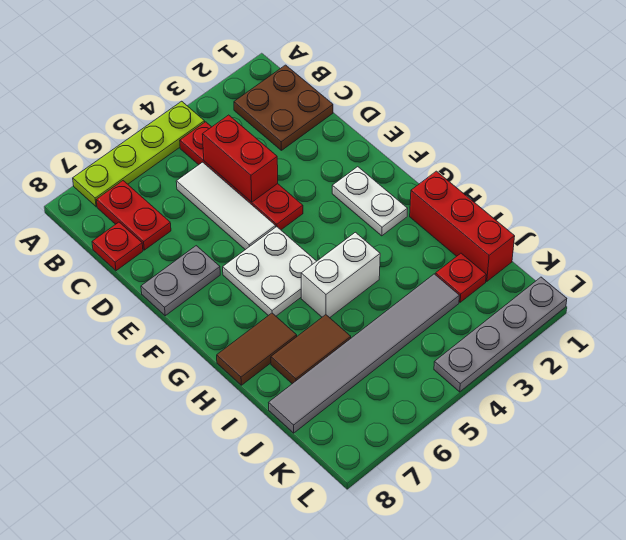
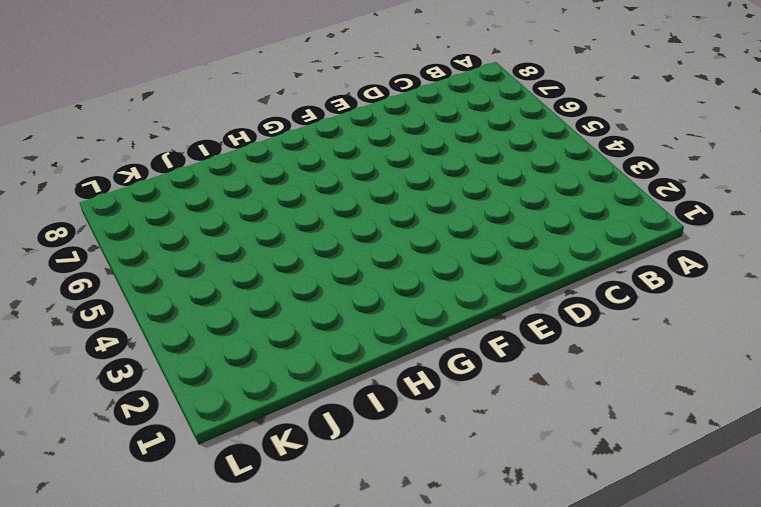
none -> lime 1x4 plate [73,101,205,207]
none -> brown 2x2 plate [234,65,333,150]
none -> red 1x4 plate [180,122,303,230]

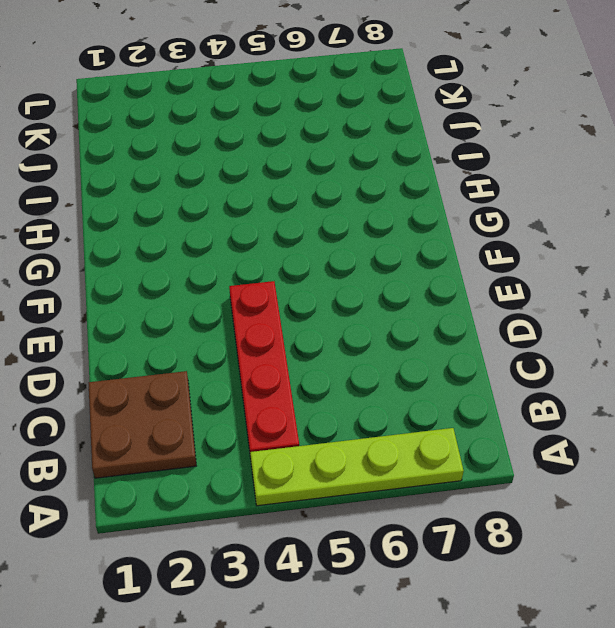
none -> red 1x2 plate [97,181,171,250]
none -> white 1x3 tile [176,162,276,250]
none -> red 1x1 plate [92,222,143,271]

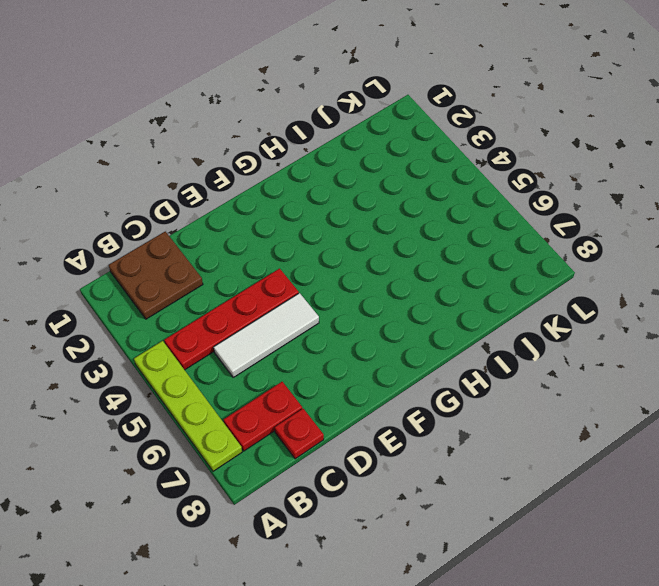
none -> grey 1x2 plate [141,246,220,316]
none -> white 1x2 plate [332,167,408,236]
none -> white 2x2 plate [223,227,316,316]

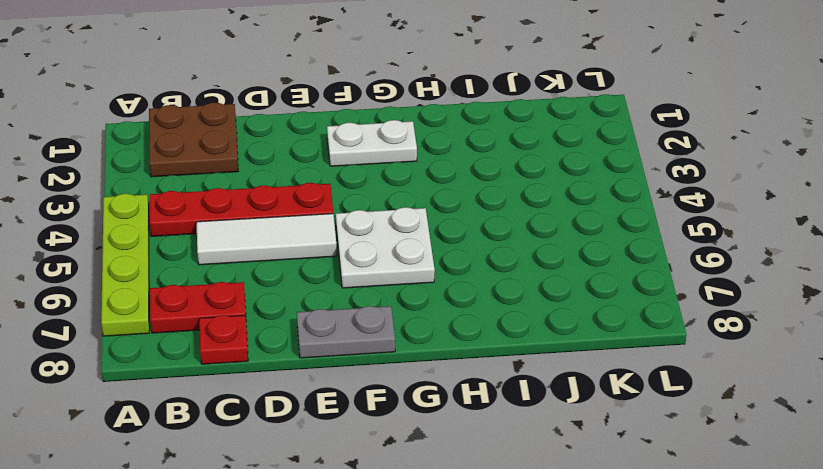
grey 1x2 plate [297,306,395,358] -> grey 1x2 plate turned to [141,246,220,316]
none -> red 1x3 brick [410,171,515,282]
none -> white 1x2 brick [301,232,380,318]
none -> brown 1x2 tile [217,313,297,385]

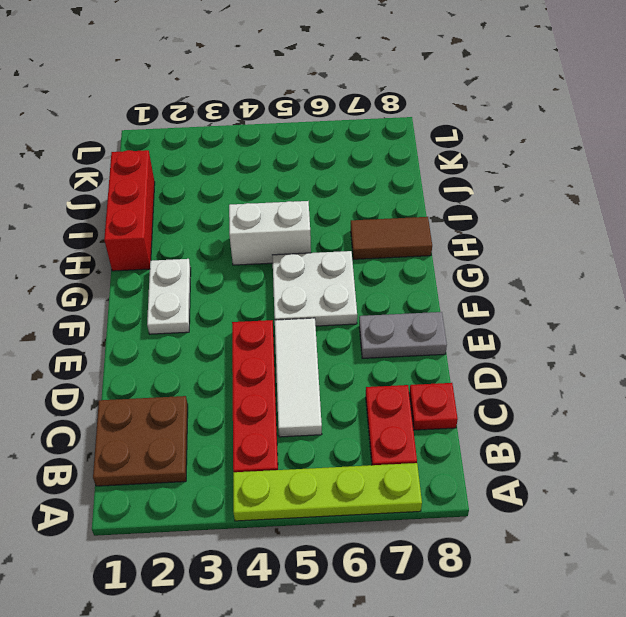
none -> brown 1x2 tile [271,315,351,384]
none -> red 1x1 plate [435,253,486,302]
none -> grey 1x6 tile [269,274,459,433]

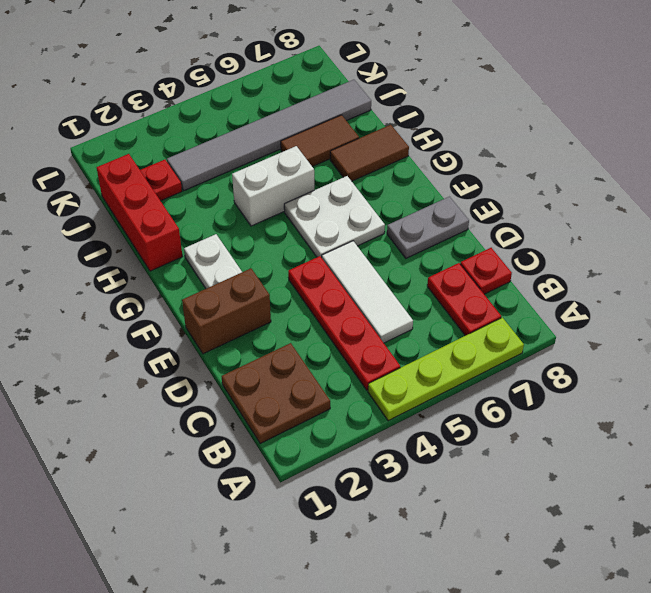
brown 1x2 brick [182,269,271,354] -> none
none -> grey 1x4 plate [434,277,567,392]
none -> red 1x2 brick [202,115,278,202]

